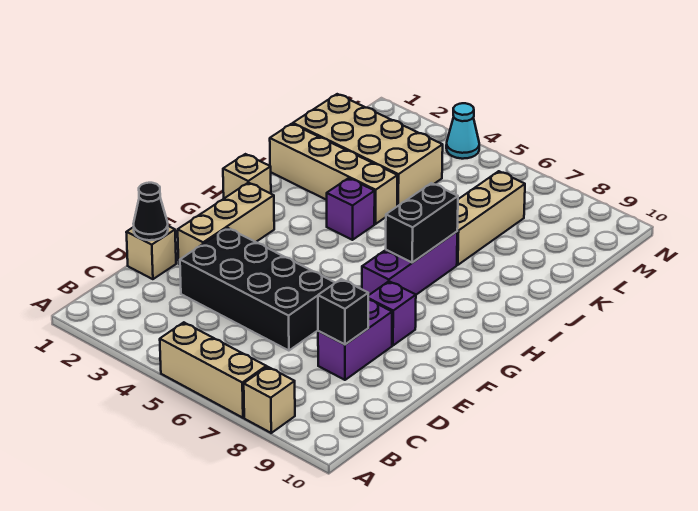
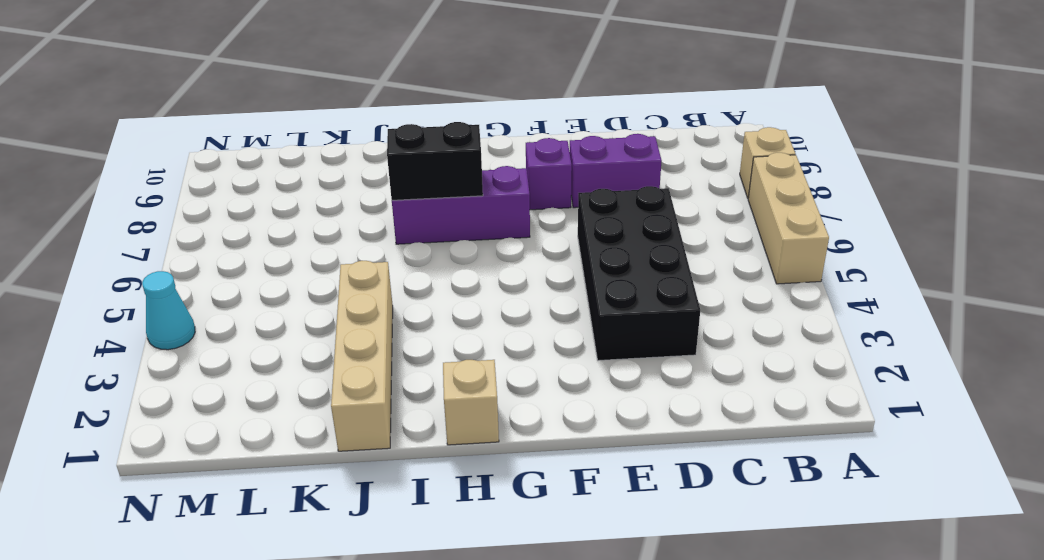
none -> tan 1x1 brick [126,226,176,279]
none -> tan 1x3 brick [178,183,274,264]
none -> purple 1x1 brick [327,178,375,240]

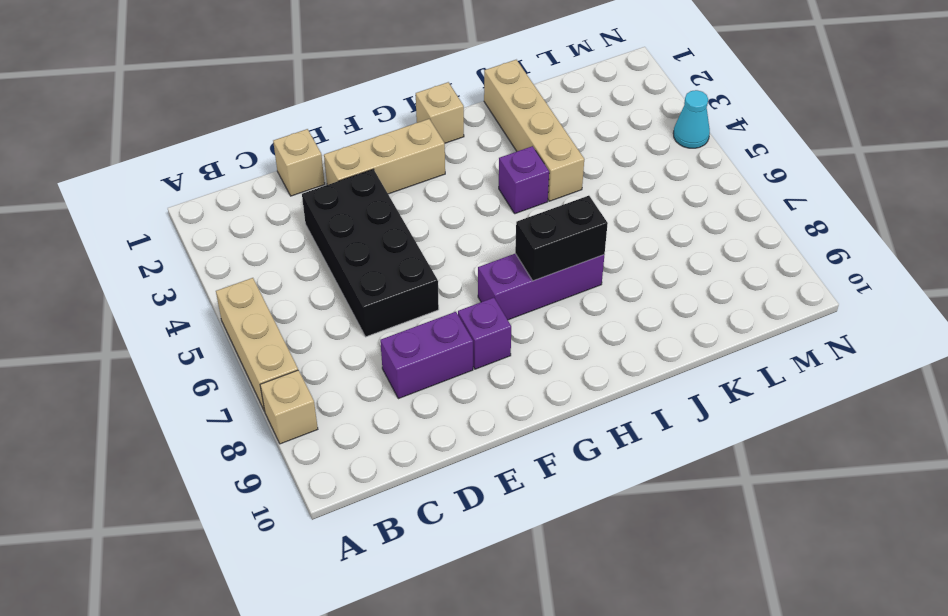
none -> tan 1x3 brick [457,171,525,265]
none -> tan 2x4 brick [293,94,443,206]
none -> black 1x1 cone [133,183,168,240]

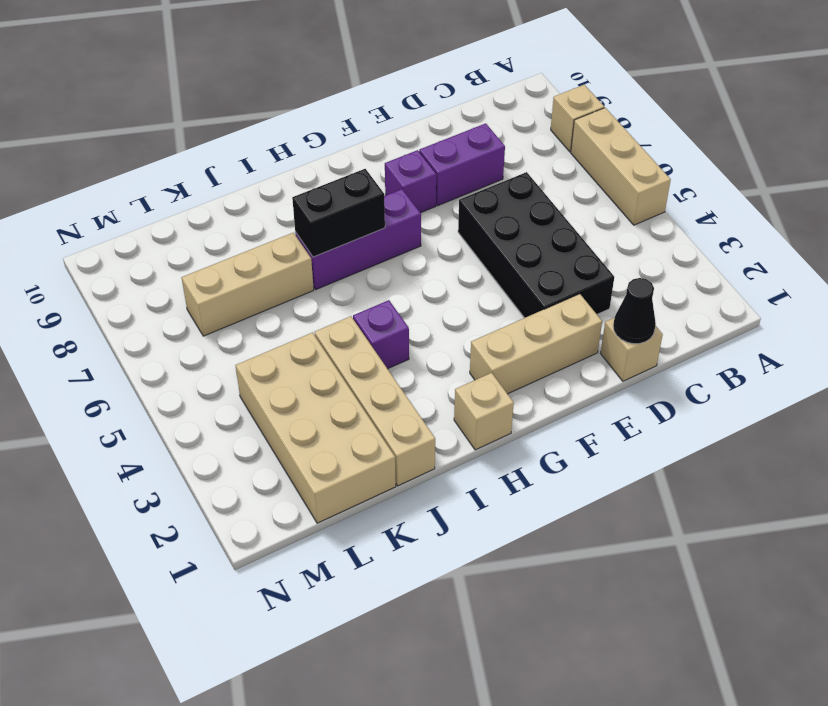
none -> cyan 1x1 cone [446,103,479,159]
none -> black 1x1 brick [318,279,368,344]

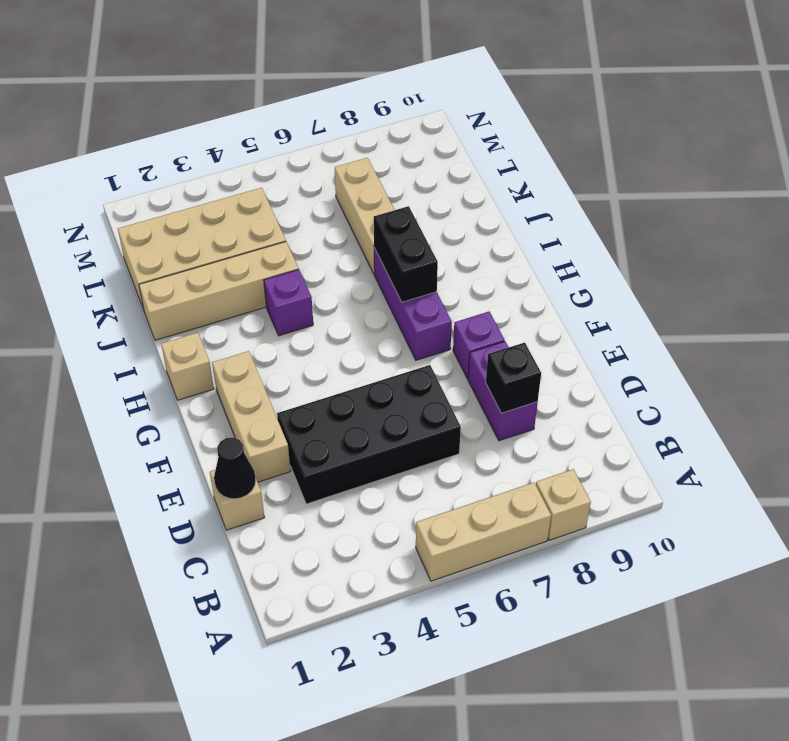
none -> cyan 1x1 cone [446,103,479,159]

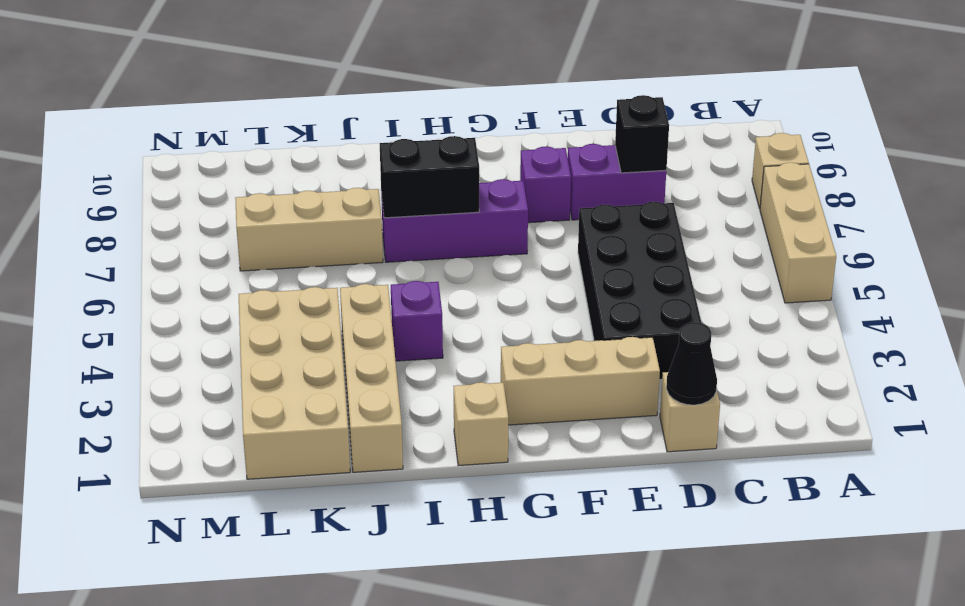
none -> cyan 1x1 cone [446,103,479,159]

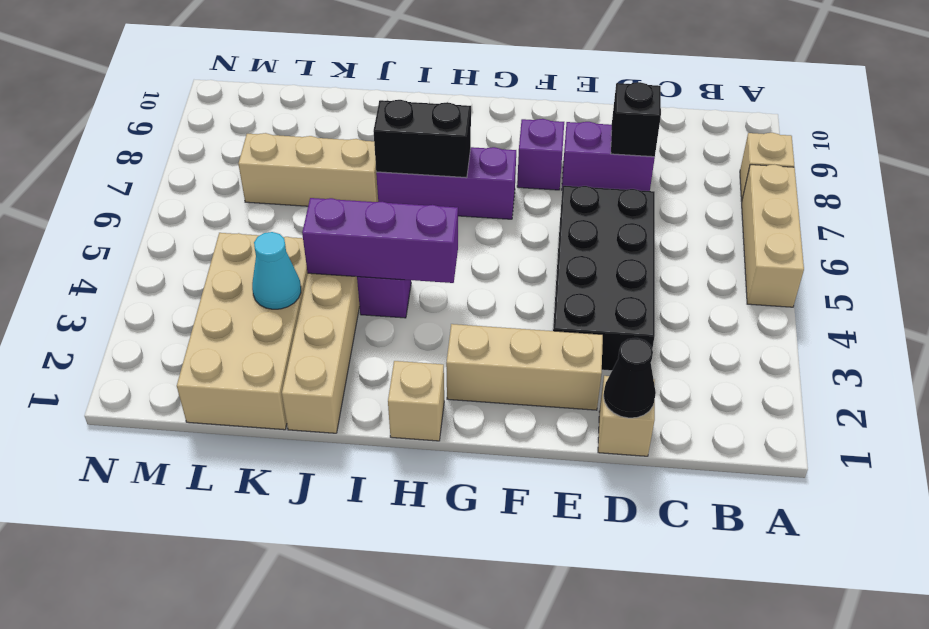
purple 1x3 brick [302,198,458,283] -> none
cyan 1x1 cone [252,232,301,309] -> cyan 1x1 cone moved to [446,103,479,159]

